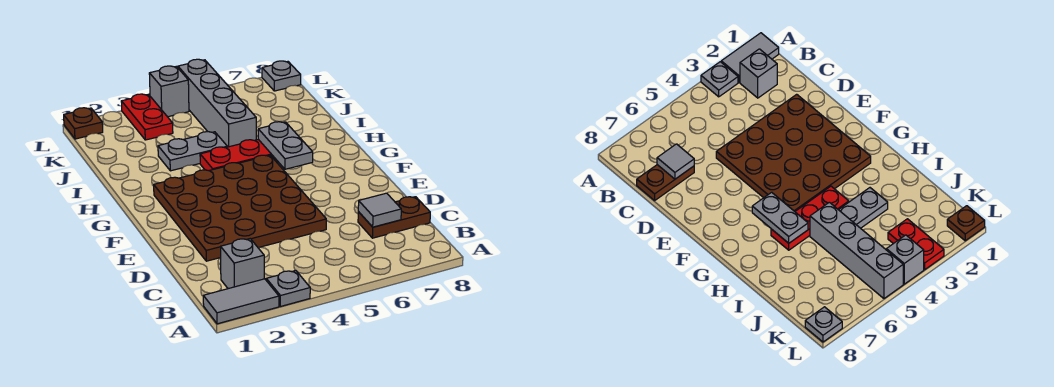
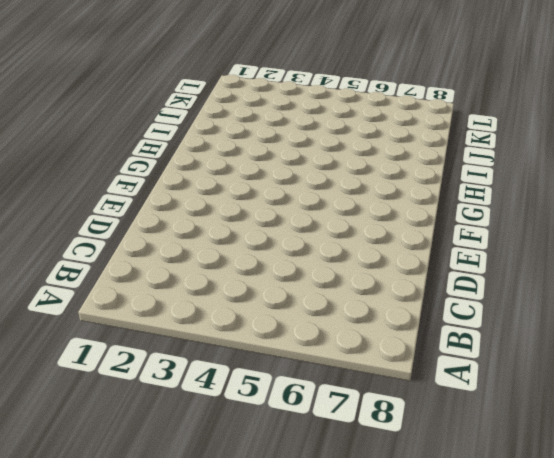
none -> grey 1x2 tile [203,279,279,324]
none -> grey 1x1 plate [266,271,310,306]
none -> grey 1x1 brick [221,239,264,289]

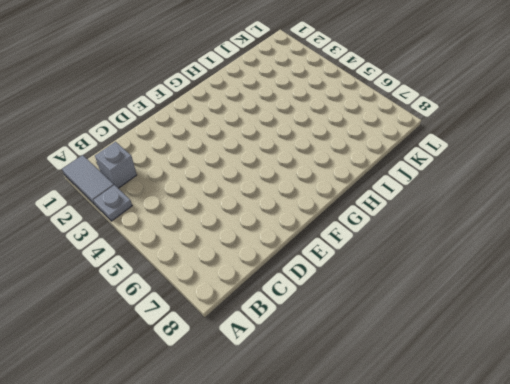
none -> brown 1x2 plate [358,197,430,238]
none -> brown 4x4 plate [154,155,326,261]
none -> red 1x3 plate [200,139,279,171]

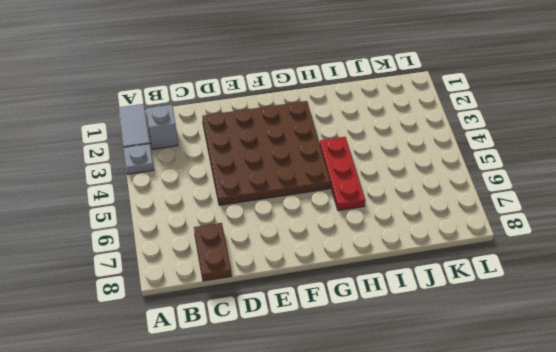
none -> grey 1x2 plate [158,132,227,171]
none -> grey 1x4 brick [178,59,256,147]
none -> red 1x2 plate [121,94,173,140]

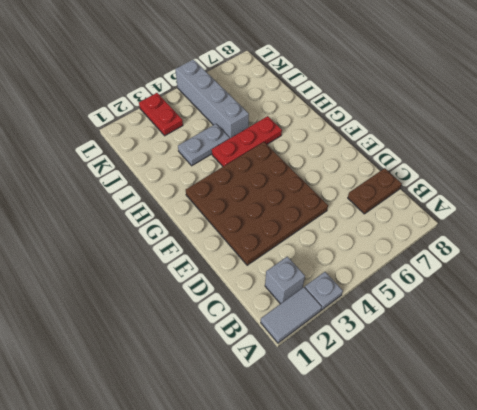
none -> brown 1x1 plate [64,108,103,139]
none -> grey 1x1 brick [149,66,189,117]
none -> grey 1x1 plate [262,61,301,91]

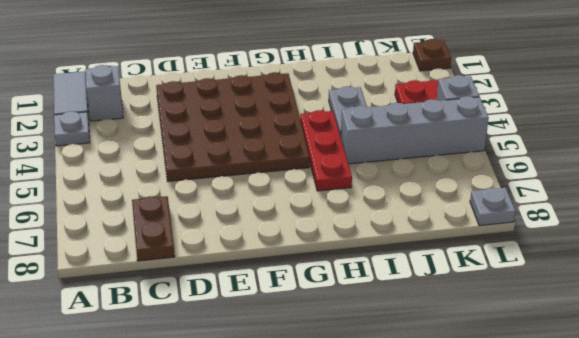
none -> grey 1x1 tile [358,193,401,227]
none -> grey 1x2 plate [258,122,313,169]

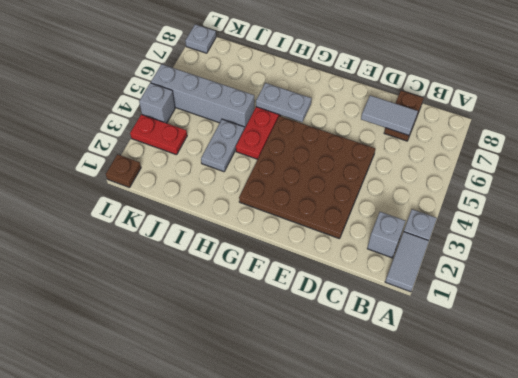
grey 1x2 tile [361,95,418,135] -> grey 1x1 tile [358,193,401,227]

